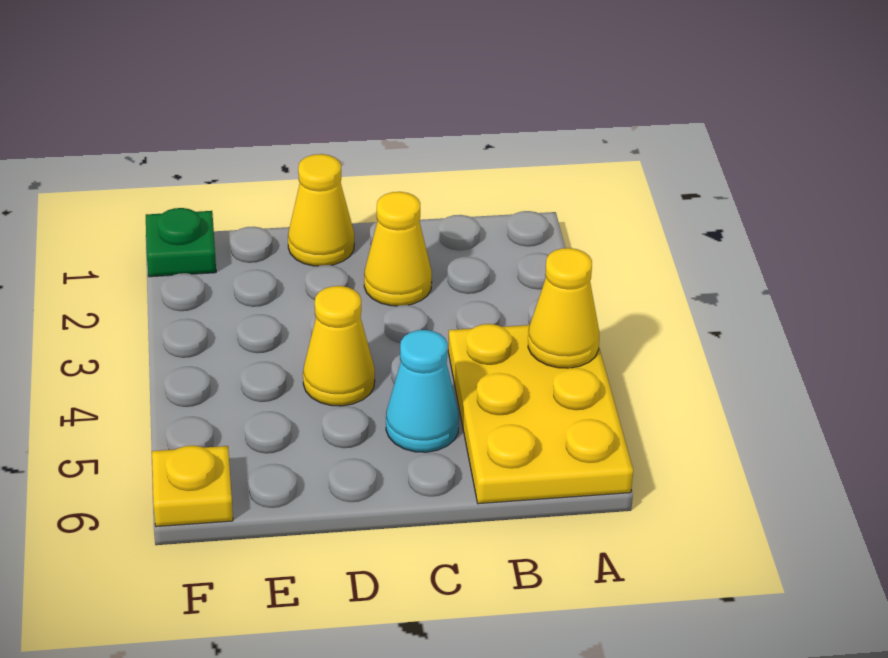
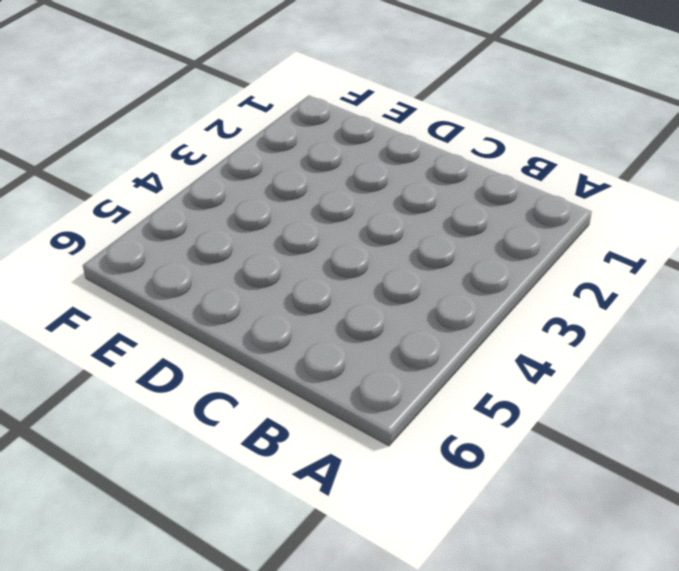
none -> yellow 2x3 plate [448,324,633,504]
none -> yellow 1x1 cone [364,192,432,306]

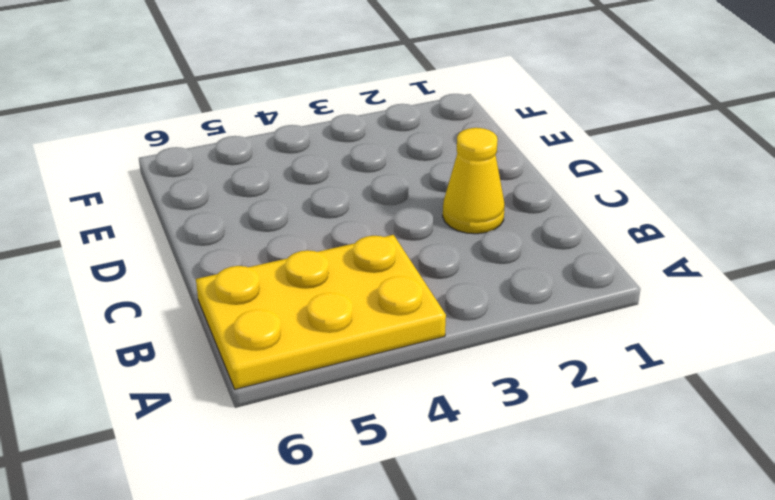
none -> cyan 1x1 cone [386,330,459,452]
none -> yellow 1x1 cone [288,154,354,266]

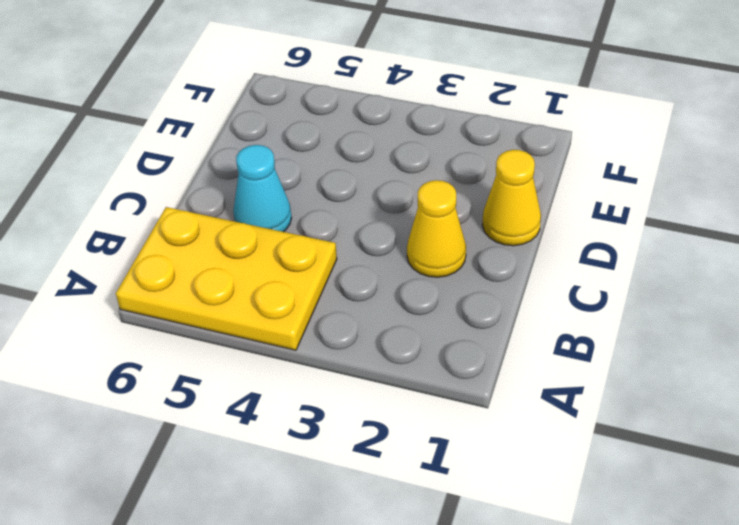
none -> yellow 1x1 cone [303,286,375,406]
none -> green 1x1 plate [146,208,216,277]

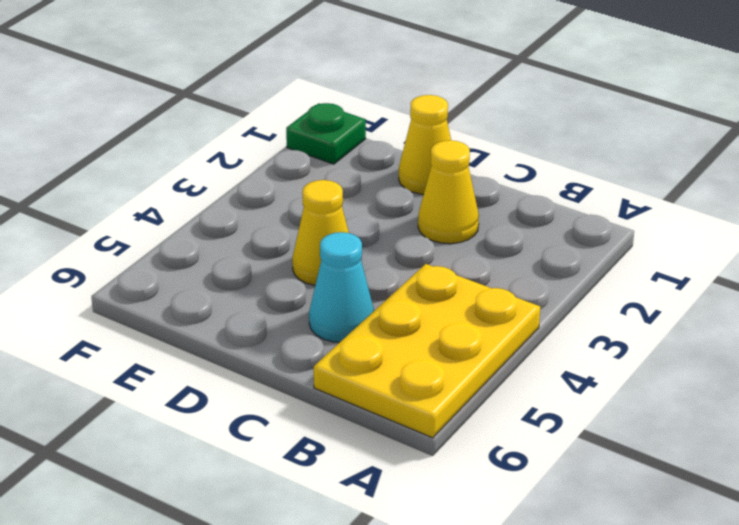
none -> yellow 1x1 plate [152,445,233,527]
none -> yellow 1x1 cone [528,248,599,368]

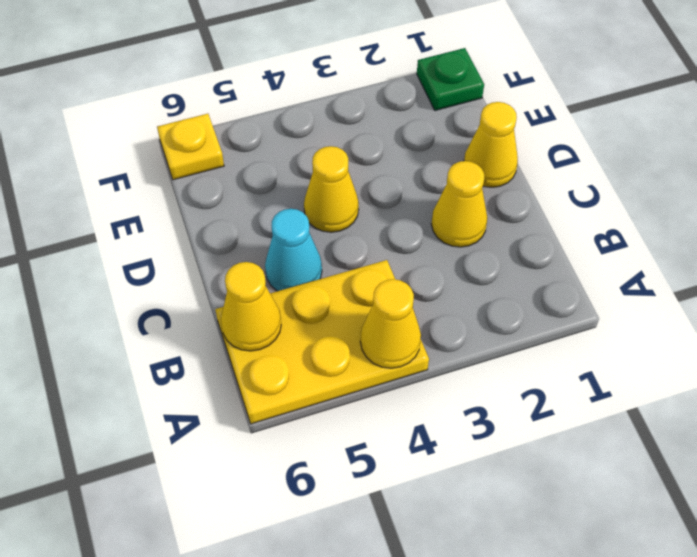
yellow 1x1 cone [221,262,281,351] -> none

